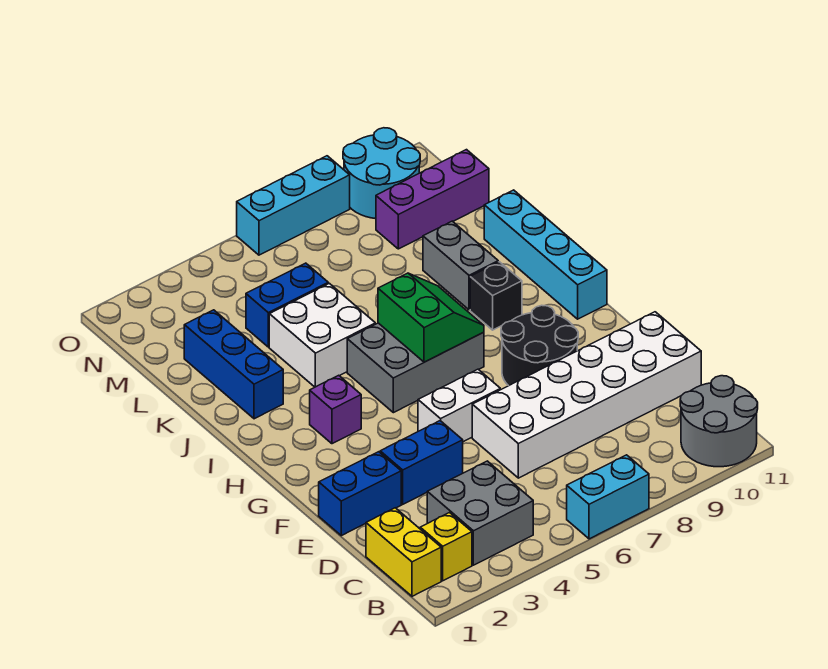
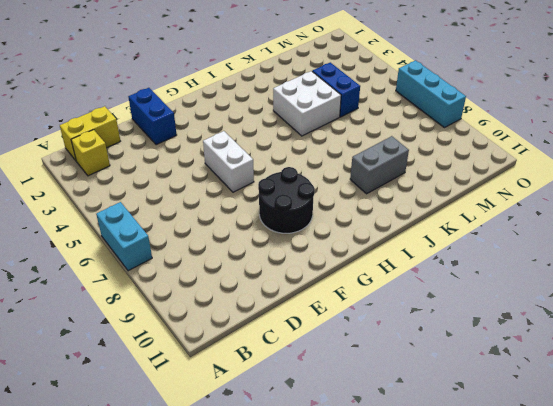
none -> grey 2x2 round brick [680,376,758,467]
none -> grey 2x2 brick [427,461,533,565]
none -> white 2x6 brick [472,312,701,478]

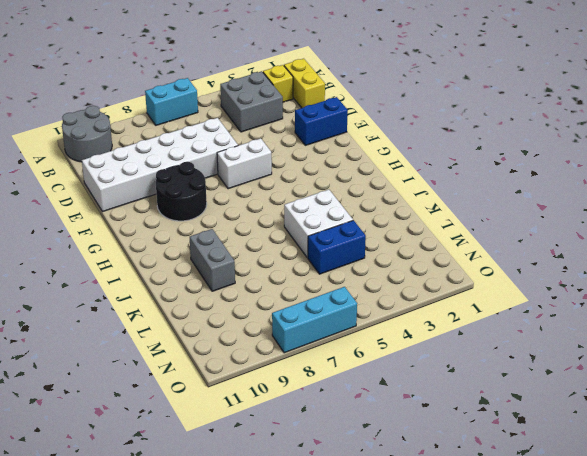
none -> blue 1x2 brick [380,421,463,504]
none -> purple 1x1 brick [310,375,361,444]
none -> grey 2x3 brick [347,323,484,413]

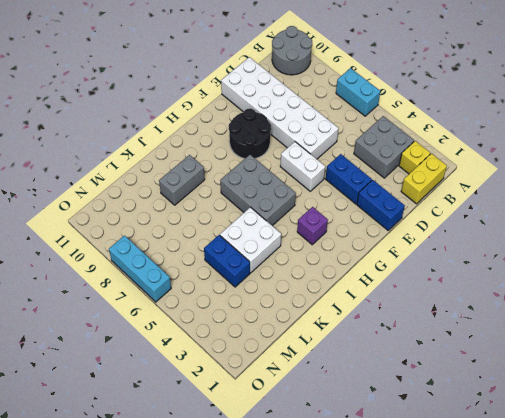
none -> cyan 1x4 brick [484,190,607,319]
none -> black 1x1 brick [470,262,522,330]
none -> blue 1x3 brick [184,310,283,419]

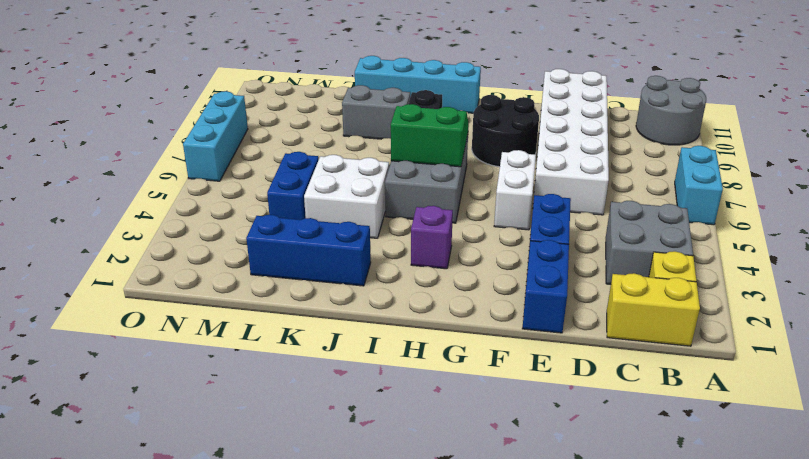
none -> purple 1x3 brick [376,150,489,249]
none -> cyan 2x2 round brick [343,128,420,219]

